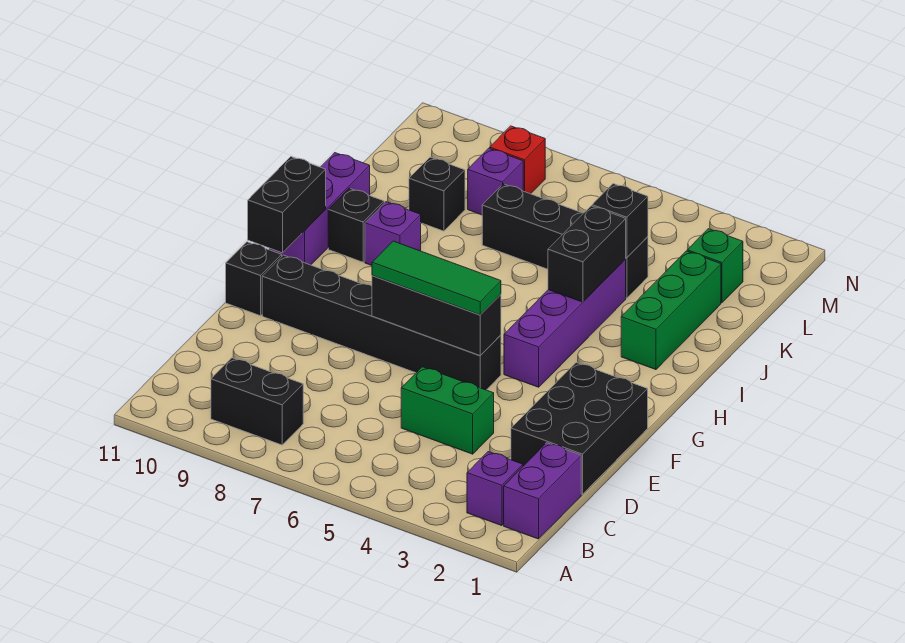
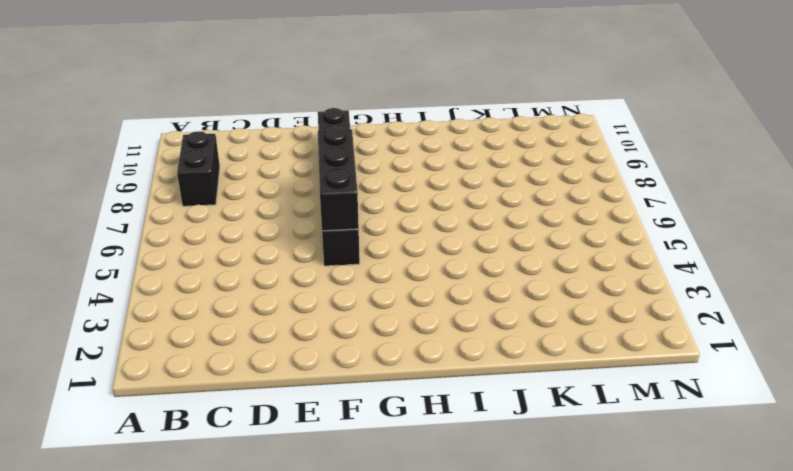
none -> purple 1x2 brick [504,443,581,539]
none -> purple 1x1 brick [467,452,523,526]
none -> black 2x3 brick [511,362,648,494]

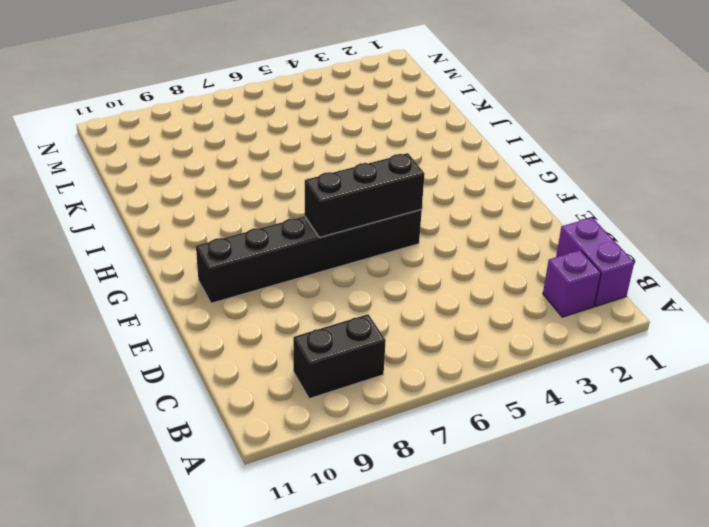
none -> black 2x3 brick [511,362,648,494]
none -> green 1x2 brick [401,367,494,454]
none -> black 1x1 brick [226,242,282,316]

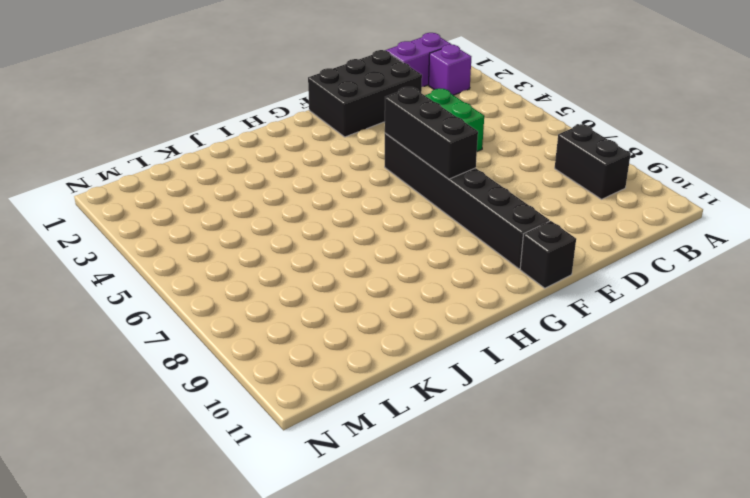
none -> purple 1x4 brick [504,259,626,387]
none -> purple 1x3 brick [270,153,370,265]
none -> green 1x3 brick [621,251,721,370]

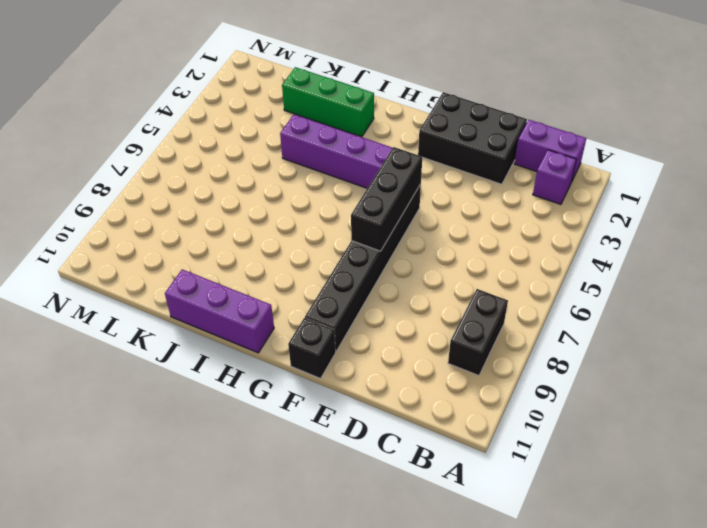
none -> green 1x2 brick [401,367,494,454]
none -> purple 1x1 brick [365,202,421,265]
none -> black 1x1 brick [328,188,384,262]

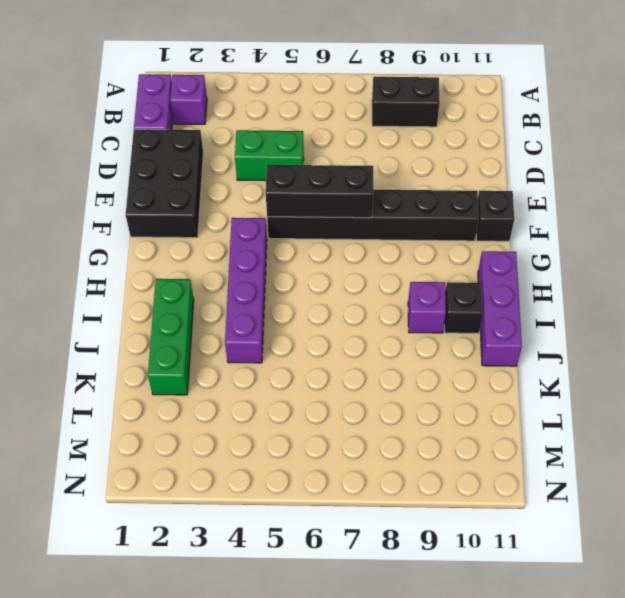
none -> black 1x4 brick [482,184,648,298]
none -> black 1x1 brick [409,157,465,231]
none -> green 1x1 brick [687,229,743,303]

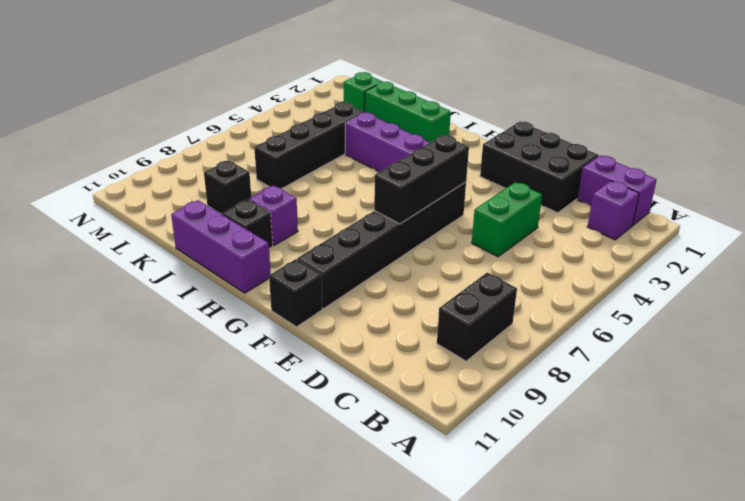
none -> purple 1x1 brick [468,148,523,215]
none -> red 1x1 brick [490,126,545,194]
none -> black 1x2 brick [248,157,326,253]

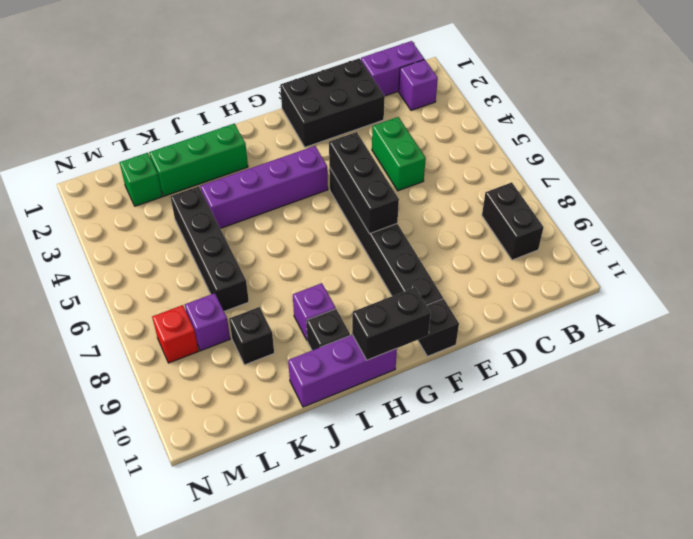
none -> black 1x2 brick [548,206,626,302]
none -> black 1x1 brick [592,184,648,258]
none -> green 1x3 tile [372,241,501,315]

